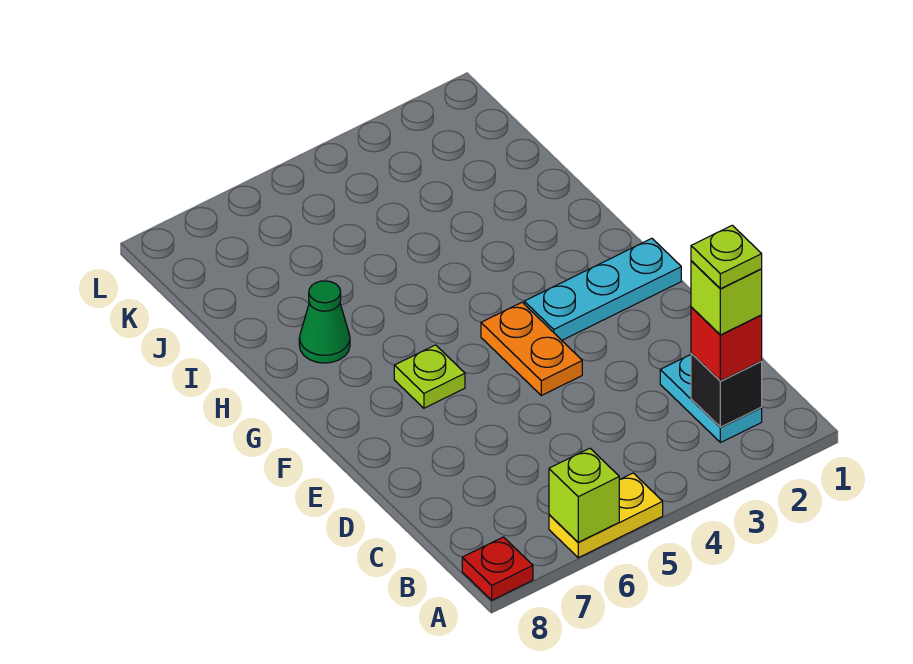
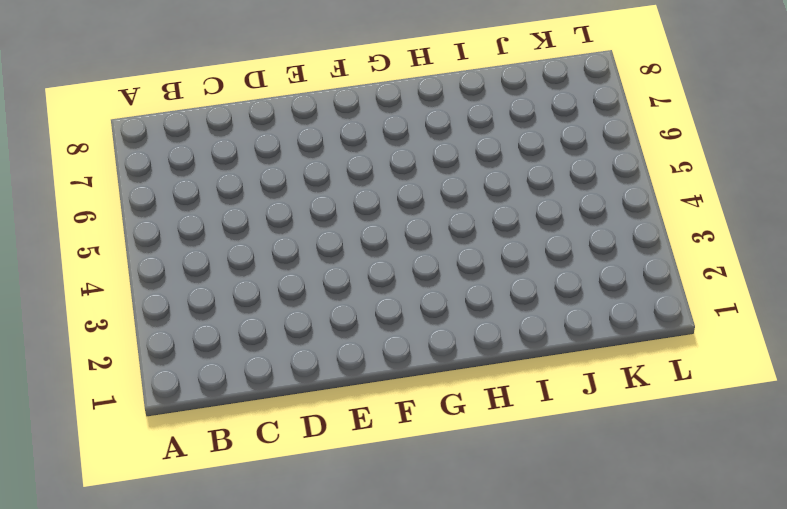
none -> yellow 1x2 plate [549,473,663,558]
none -> red 1x1 plate [462,537,533,600]
none -> cyan 1x2 plate [660,355,762,443]

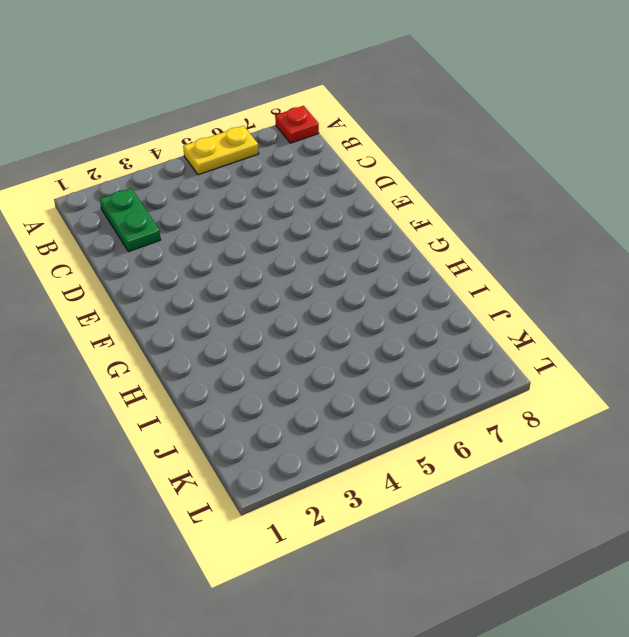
green 1x2 plate [100,188,161,252] -> cyan 1x2 plate [660,355,762,443]
none -> orange 1x2 plate [481,302,582,395]
none -> cyan 1x3 plate [524,238,681,340]
none -> lime 1x1 plate [394,345,465,408]

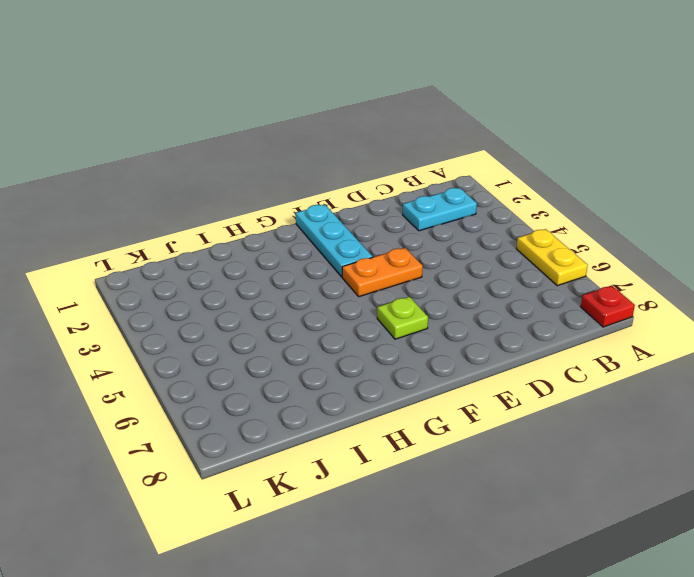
none -> green 1x1 cone [299,281,350,363]
none -> lime 1x1 brick [549,448,619,542]
none -> black 1x1 brick [691,353,762,427]

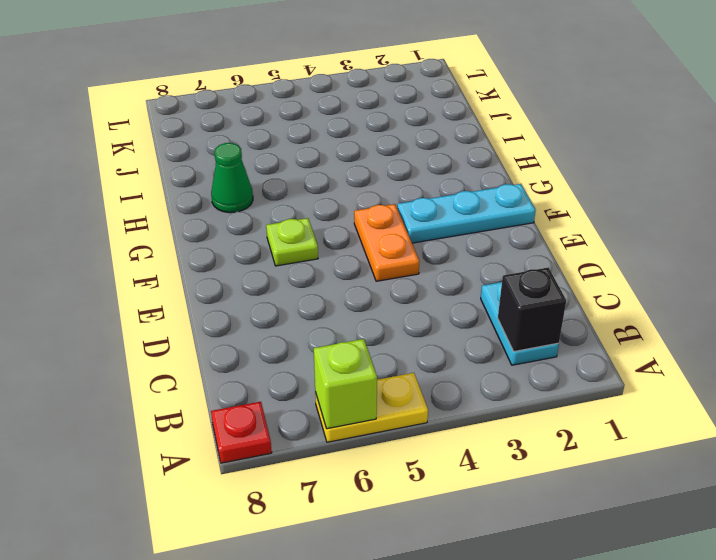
none -> red 1x1 brick [691,307,762,381]
none -> lime 1x1 brick [691,261,762,335]
none -> lime 1x1 plate [691,225,762,289]

